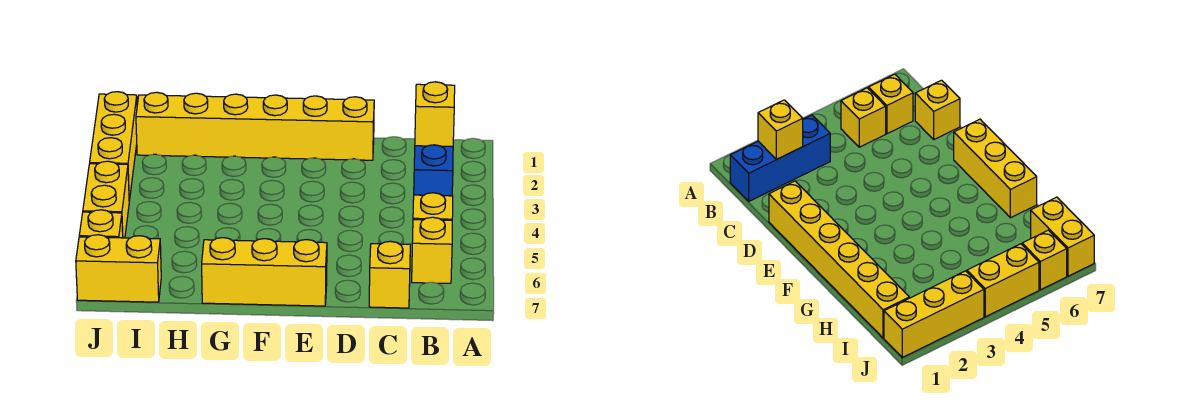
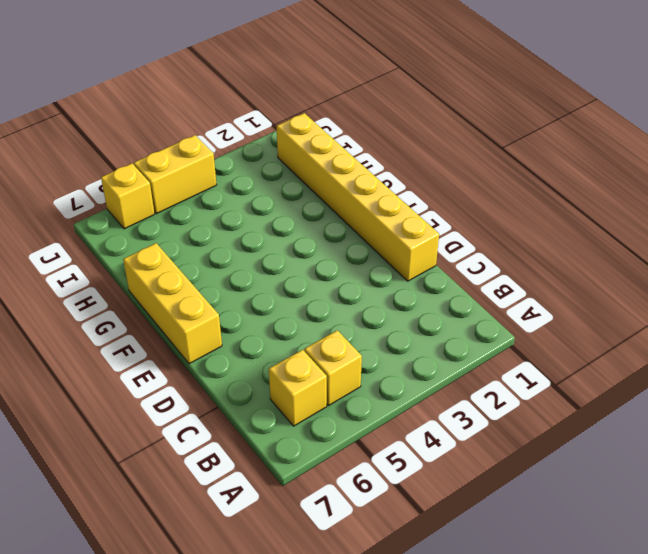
none -> blue 1x3 brick [414,145,453,196]
none -> yellow 1x1 brick [369,241,410,308]

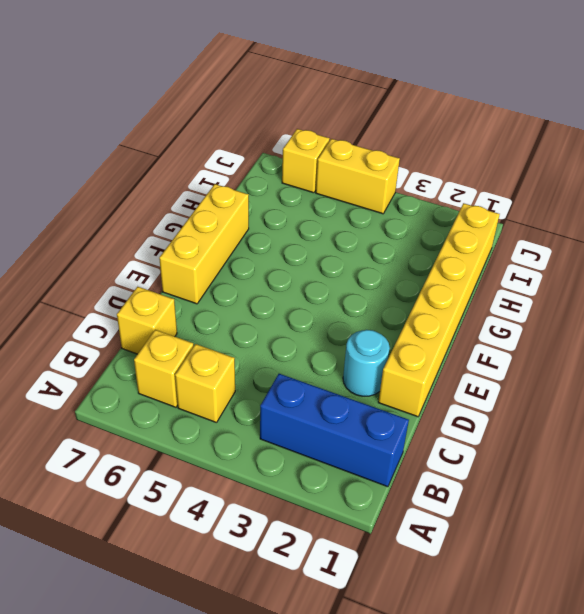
cyan 1x1 round brick [343,330,390,396] -> none
none -> yellow 1x2 brick [76,235,161,302]
none -> yellow 1x3 brick [90,92,137,201]

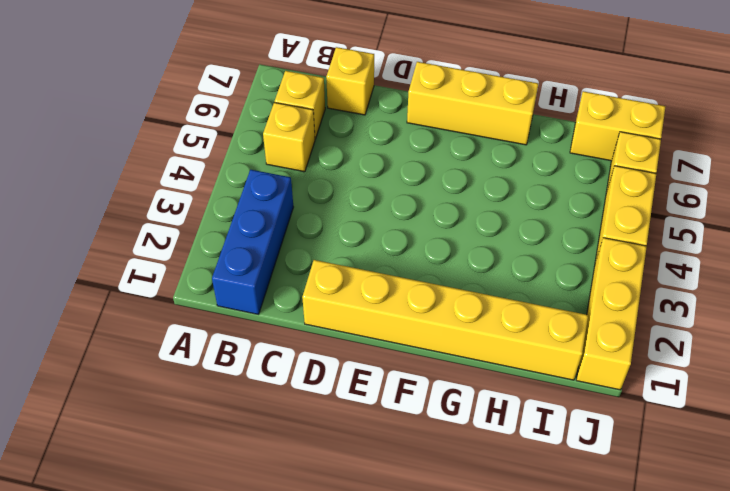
none -> yellow 1x1 brick [415,82,455,147]

